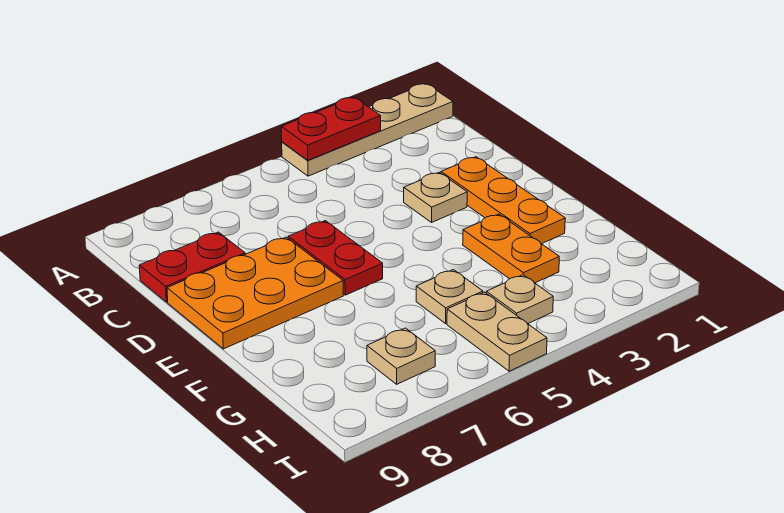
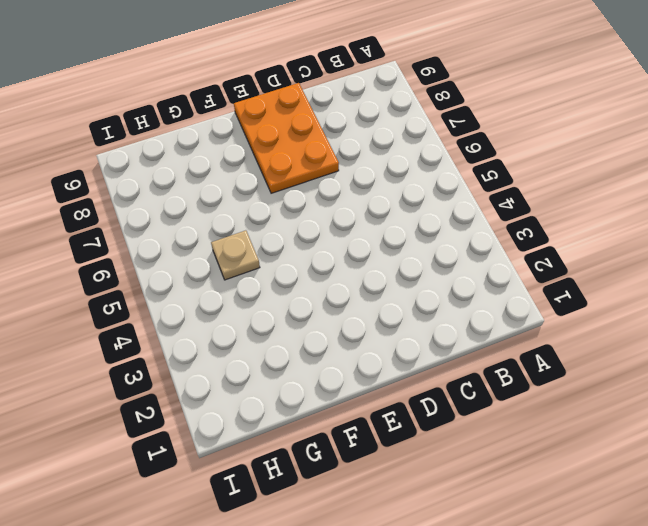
none -> tan 1x4 plate [282,84,453,176]
none -> red 1x2 plate [139,232,245,302]
none -> orange 1x3 plate [441,157,565,244]

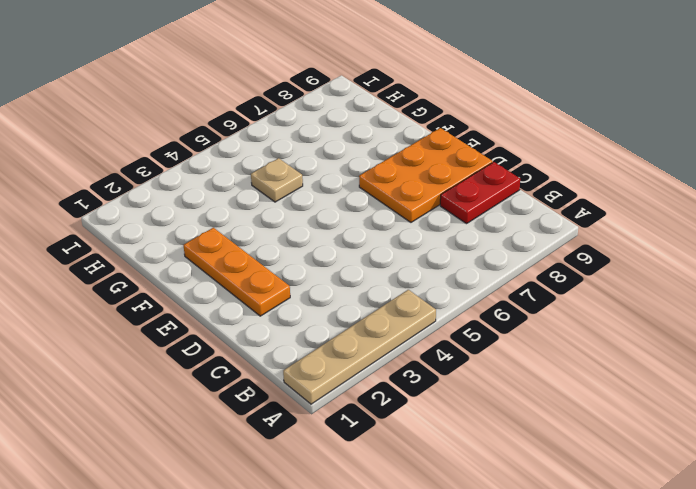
none -> tan 1x1 plate [404,172,467,222]
none -> red 1x2 plate [288,221,383,295]
none -> orange 1x2 plate [463,214,559,283]

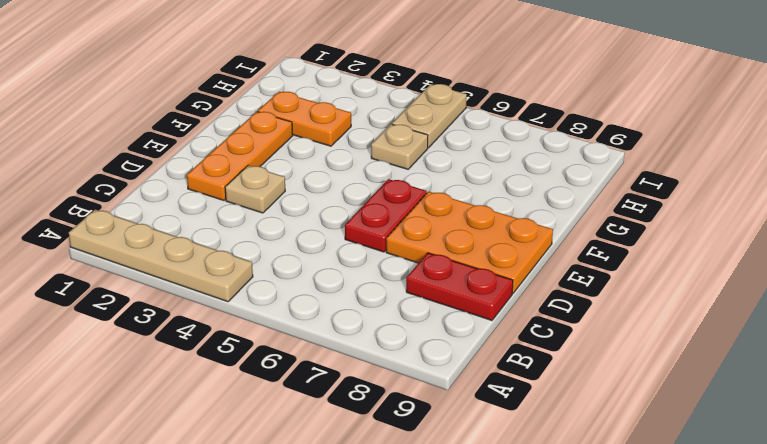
orange 1x2 plate [258,92,351,146] -> orange 1x2 plate turned to [463,214,559,283]
none -> tan 1x1 plate [486,275,553,324]
none -> tan 1x1 plate [367,328,435,384]
none -> red 1x2 plate [281,97,381,160]

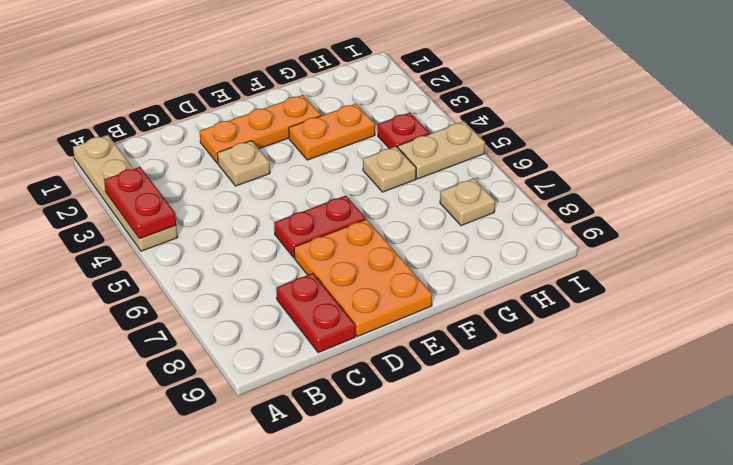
red 1x1 plate [378,113,430,149] -> tan 1x1 plate [486,275,553,324]

